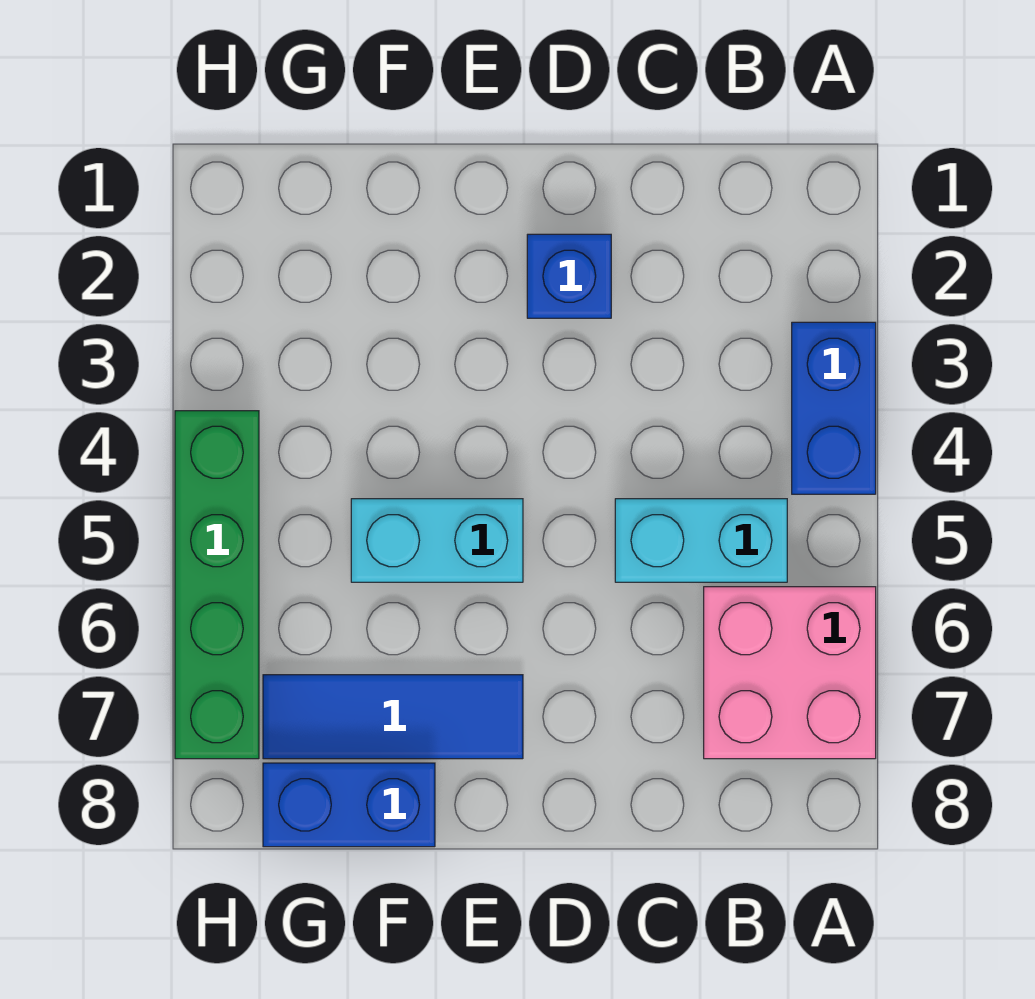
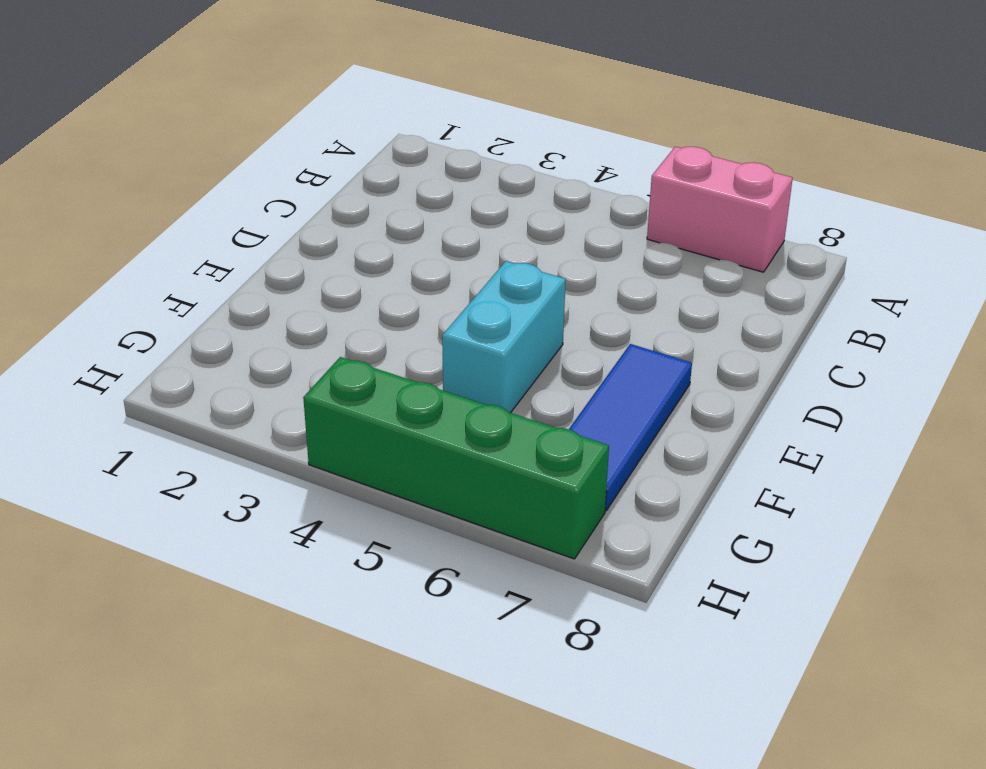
pink 1x2 brick [647,147,793,272] -> pink 2x2 brick [704,587,876,759]
none -> blue 1x2 brick [792,322,876,494]
none -> cyan 1x2 brick [615,499,787,582]

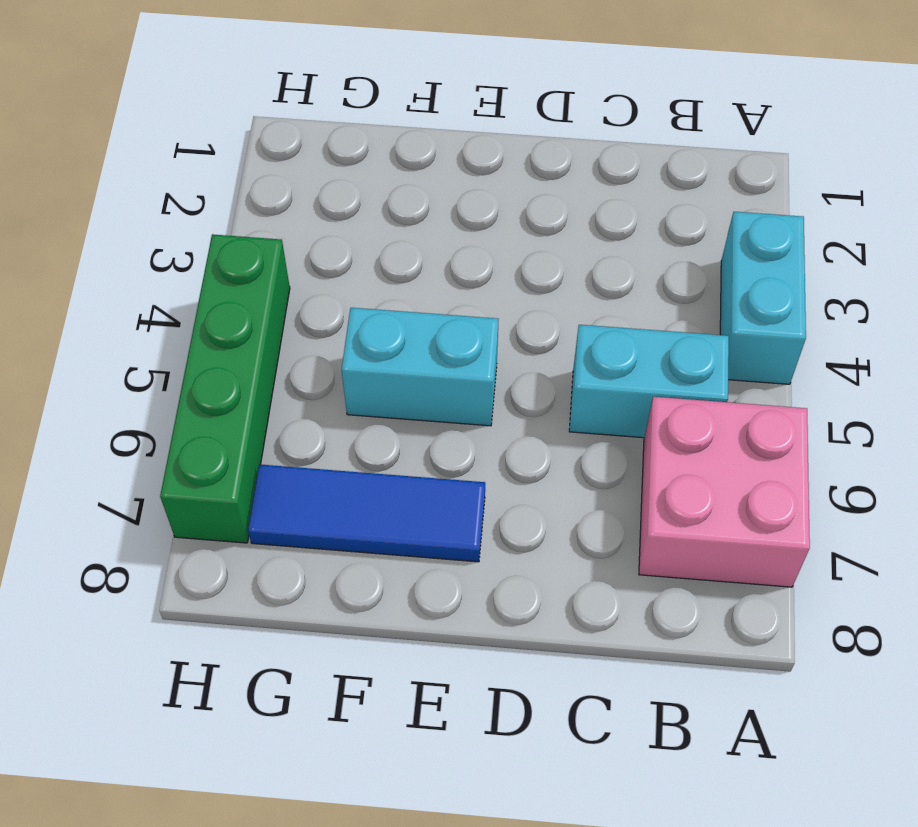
cyan 1x2 brick [720,212,806,384] -> blue 1x2 brick [792,322,876,494]
none -> blue 1x1 brick [527,234,611,318]
none -> blue 1x2 brick [263,763,435,847]

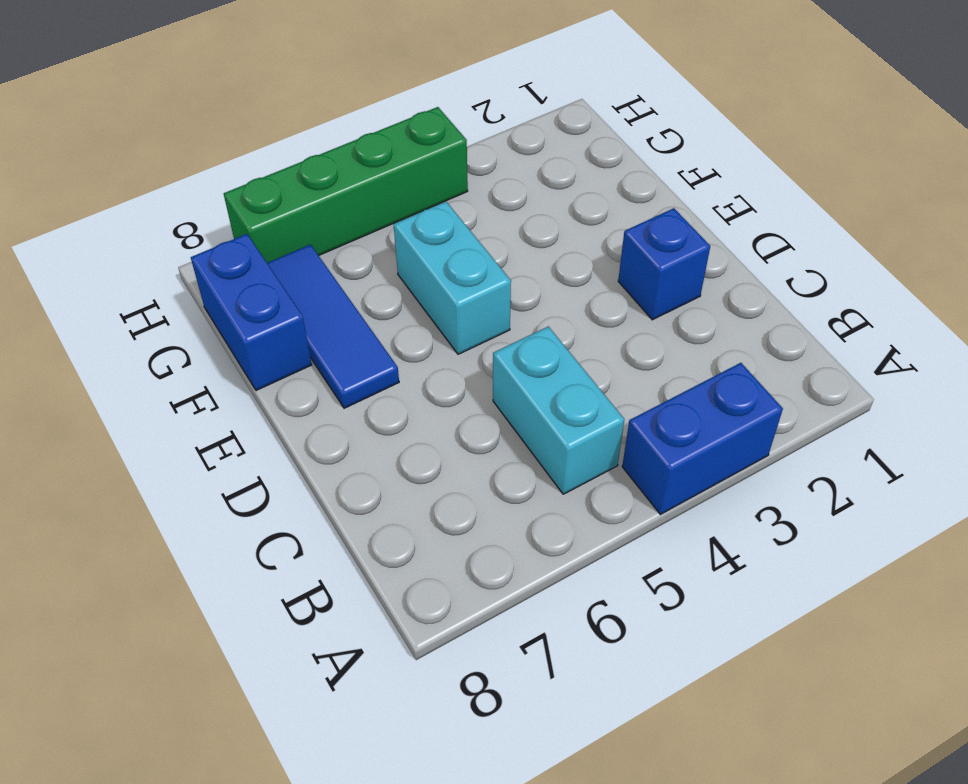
none -> pink 2x2 brick [704,587,876,759]

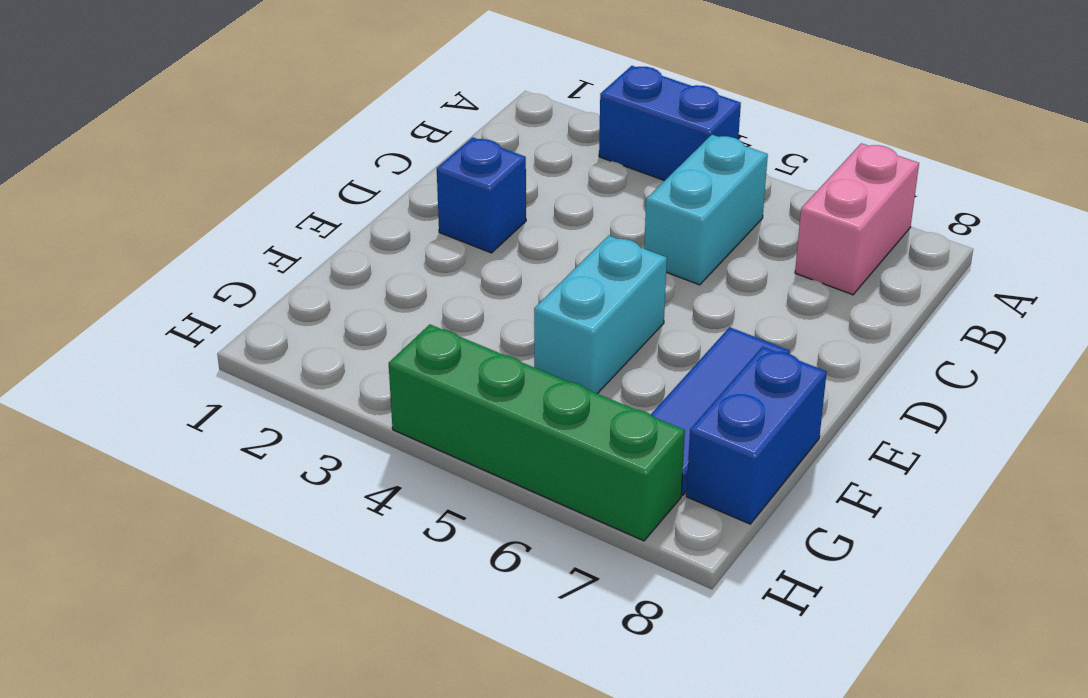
pink 1x2 brick [795,143,919,295] -> pink 2x2 brick [704,587,876,759]

